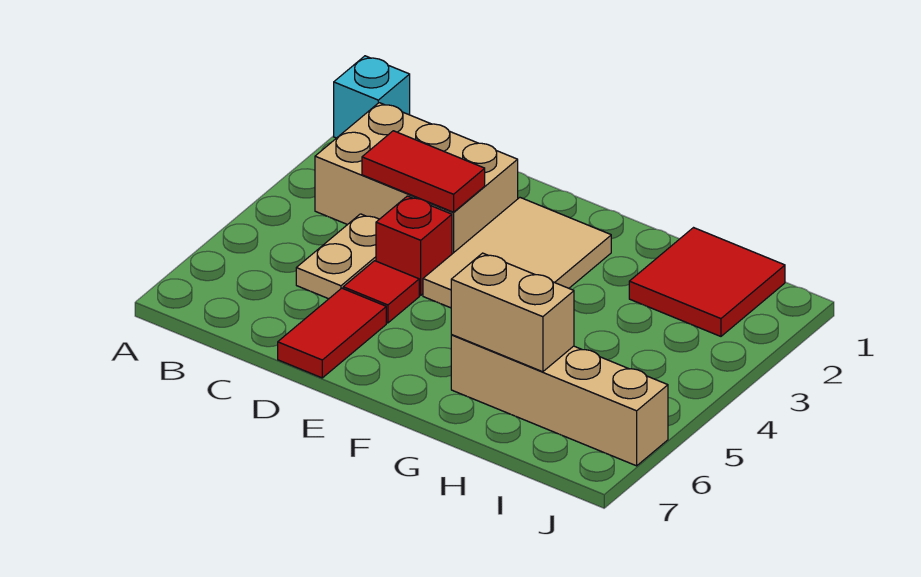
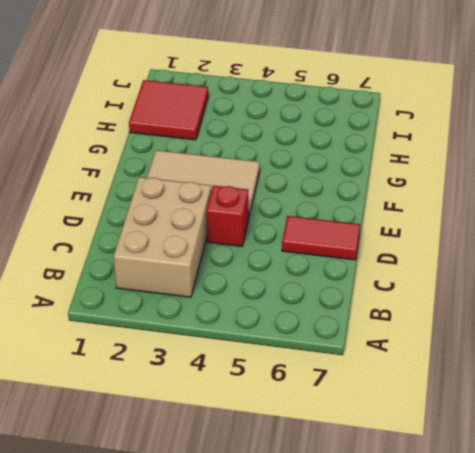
none -> cyan 1x1 brick [334,56,410,138]
none -> tan 1x2 plate [296,214,379,299]

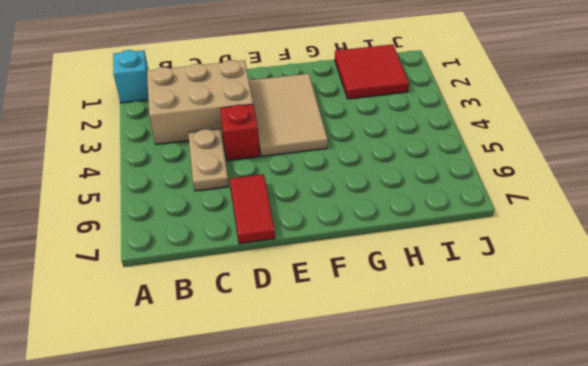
none -> red 1x1 tile [343,261,419,323]
none -> tan 1x4 brick [451,335,668,466]

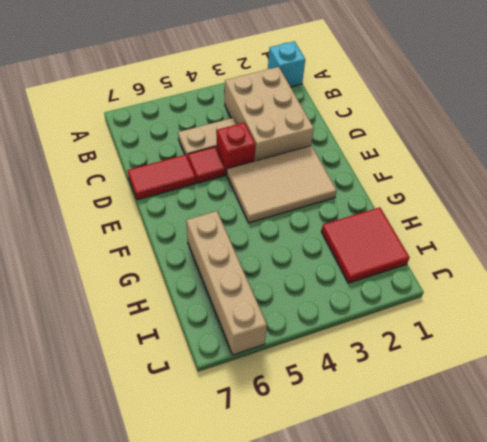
none -> red 1x2 tile [362,131,485,212]
none -> tan 1x2 brick [451,253,574,372]

